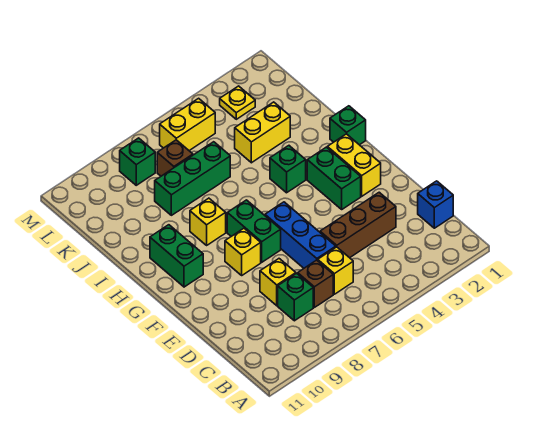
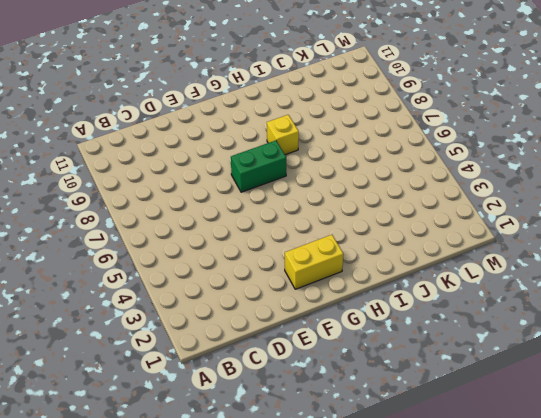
none -> blue 1x1 brick [418,181,453,228]
none -> yellow 1x1 brick [318,247,353,294]
none -> brown 1x1 brick [298,260,333,307]

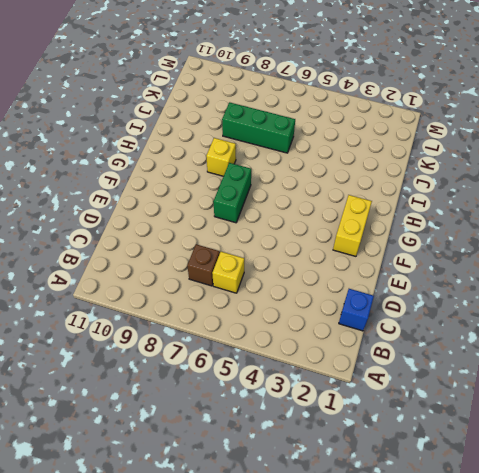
none -> green 1x1 brick [278,273,313,321]
none -> brown 1x3 brick [320,192,396,258]
none -> blue 1x3 brick [265,202,336,268]

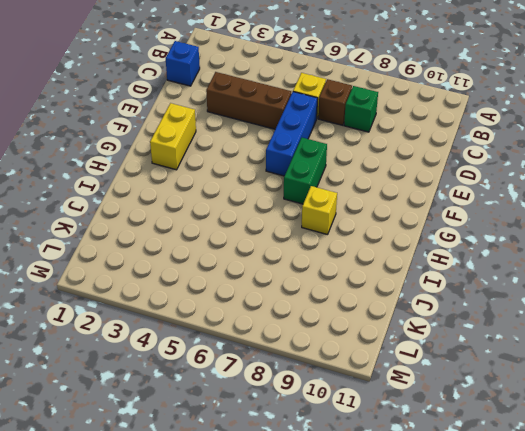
none -> yellow 1x1 brick [260,259,296,306]
none -> green 1x2 brick [307,147,361,209]
none -> yellow 1x1 brick [225,228,261,275]

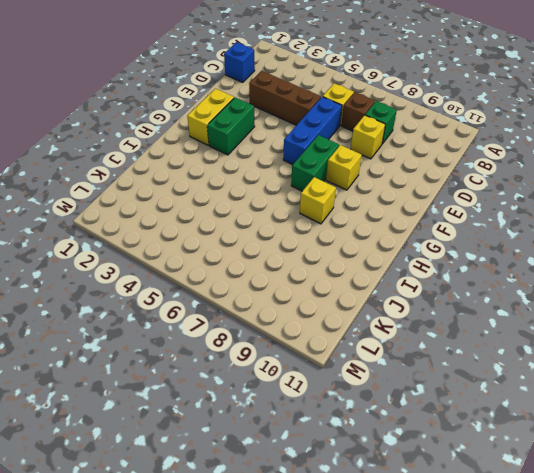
none -> green 1x2 brick [150,225,203,287]
none -> green 1x1 brick [330,106,366,145]
none -> green 1x1 brick [270,146,306,193]

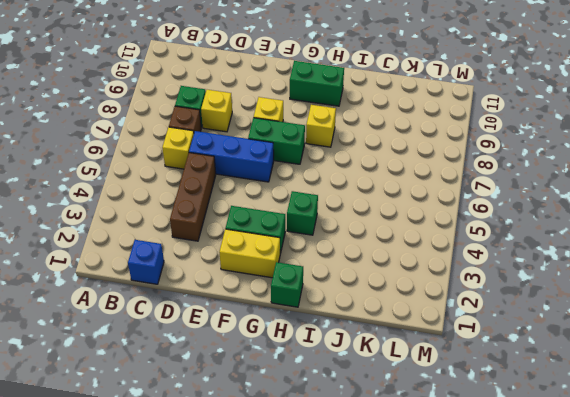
none -> yellow 1x2 brick [235,102,290,163]
none -> green 1x3 brick [155,142,230,215]
none -> brown 1x1 brick [157,140,193,176]

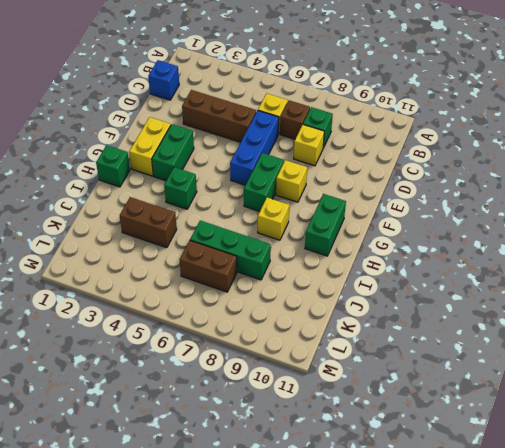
brown 1x2 brick [120,197,177,248] -> yellow 1x2 brick [235,102,290,163]
brown 1x2 brick [180,241,237,292] -> brown 1x1 brick [157,140,193,176]
none -> yellow 1x1 plate [220,86,255,119]
none -> yellow 1x2 brick [160,98,215,151]
none -> green 1x1 brick [120,138,155,185]

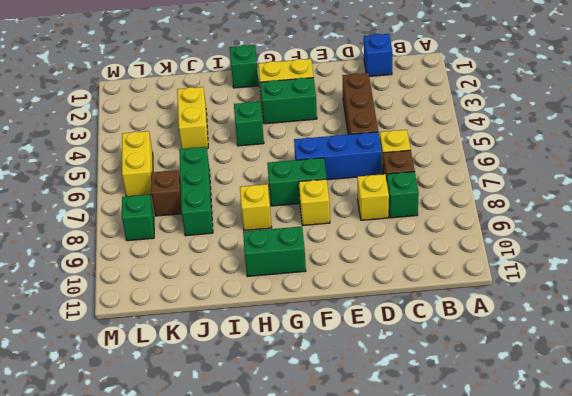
none -> yellow 1x1 plate [220,86,255,119]

